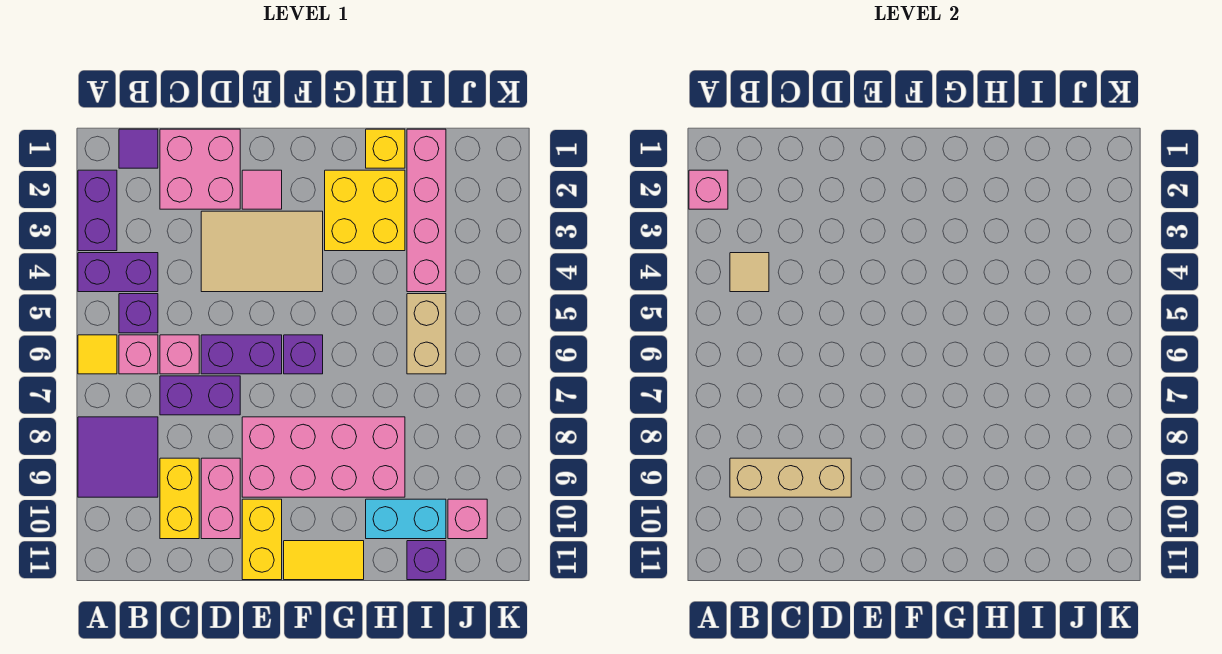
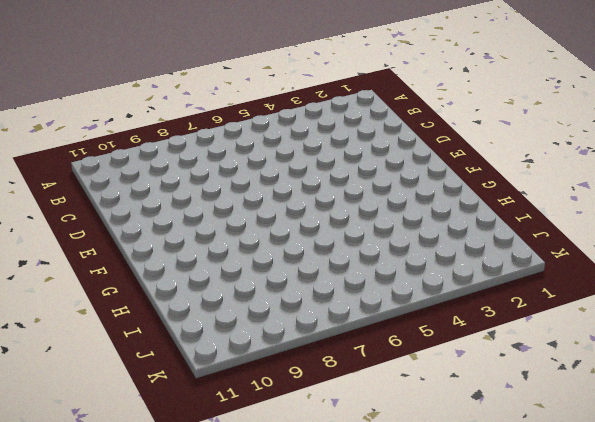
none -> purple 1x2 brick [78,170,117,251]
none -> purple 1x2 brick [78,253,158,292]
none -> yellow 1x1 tile [78,335,117,374]

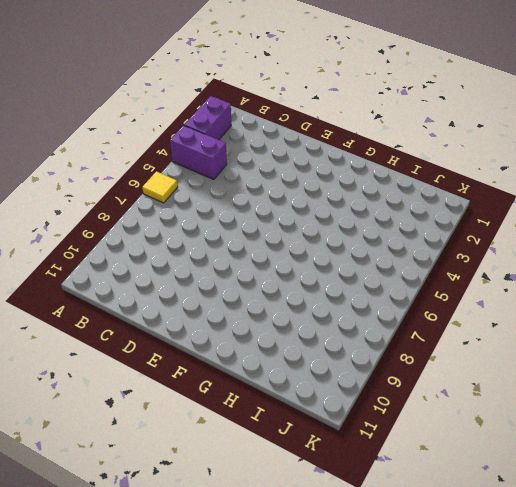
none -> purple 2x2 tile [78,417,158,497]
none -> purple 1x1 tile [119,129,158,168]
none -> purple 1x1 brick [119,294,158,333]

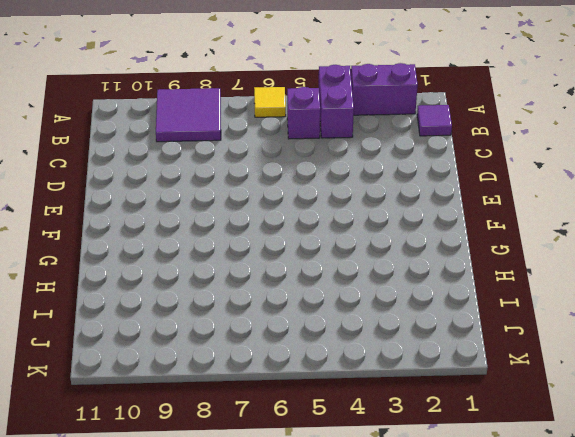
none -> pink 1x1 brick [119,335,158,374]
none -> pink 2x2 brick [160,129,240,209]
none -> pink 1x1 brick [160,335,199,374]

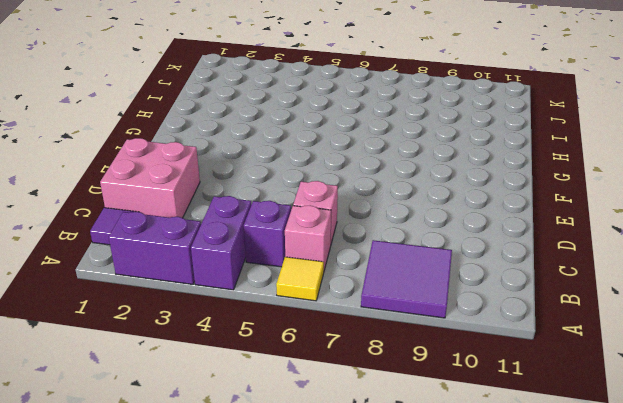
none -> purple 1x2 brick [160,376,240,415]
none -> yellow 1x2 brick [160,458,199,539]
none -> tan 2x3 tile [201,211,323,292]

